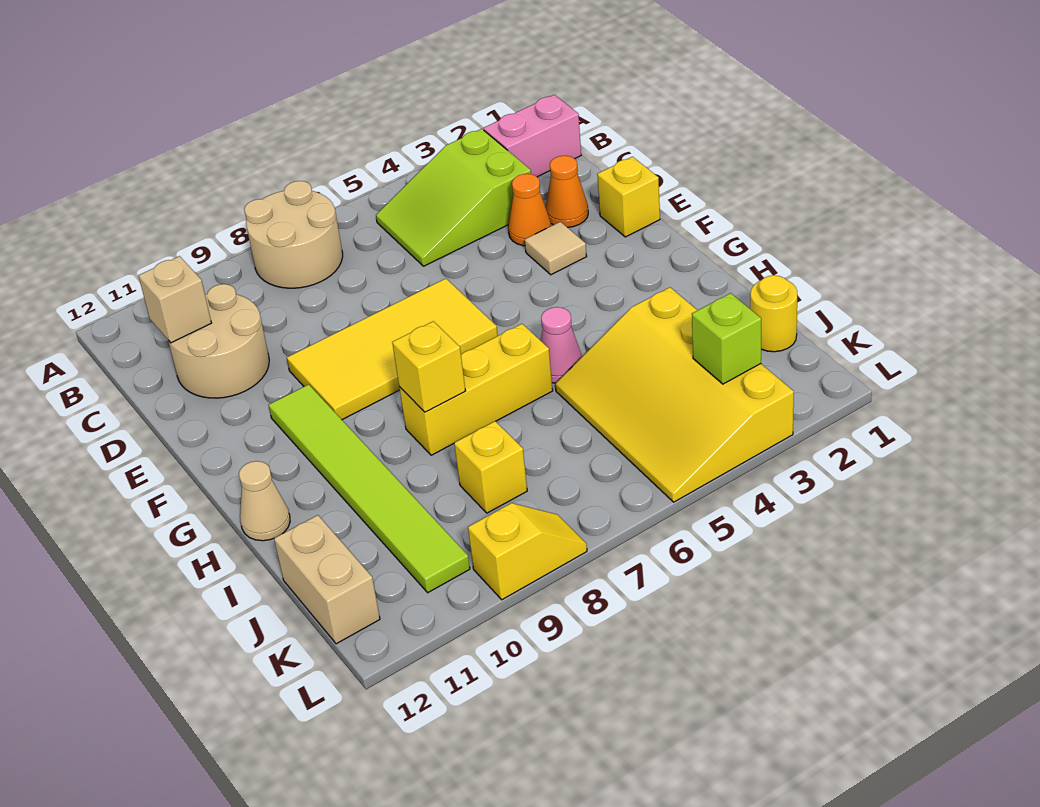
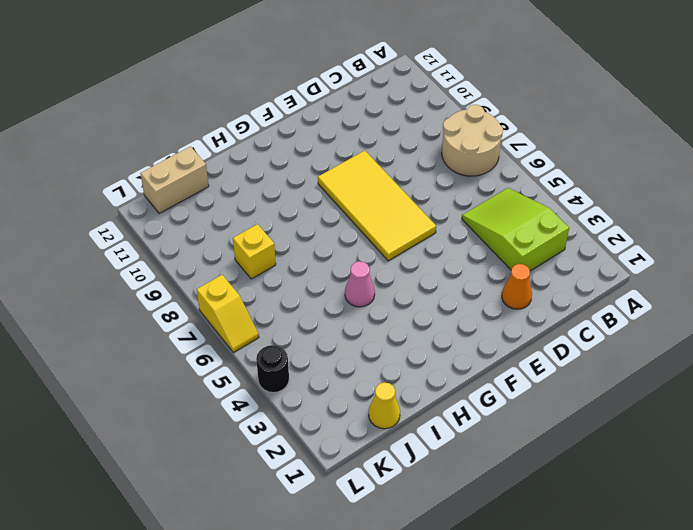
yellow 1x1 cone [369,382,400,429] -> yellow 1x1 round brick [750,275,797,352]
black 1x1 round brick [256,345,289,392] -> yellow 3x4 slope [555,287,794,502]
yellow 1x2 slope [197,275,259,353] -> yellow 1x2 slope moved to [468,503,587,600]
none -> pink 1x2 brick [484,95,581,177]
none -> tan 2x2 round brick [168,284,269,398]
none -> orange 1x1 cone [508,174,551,246]

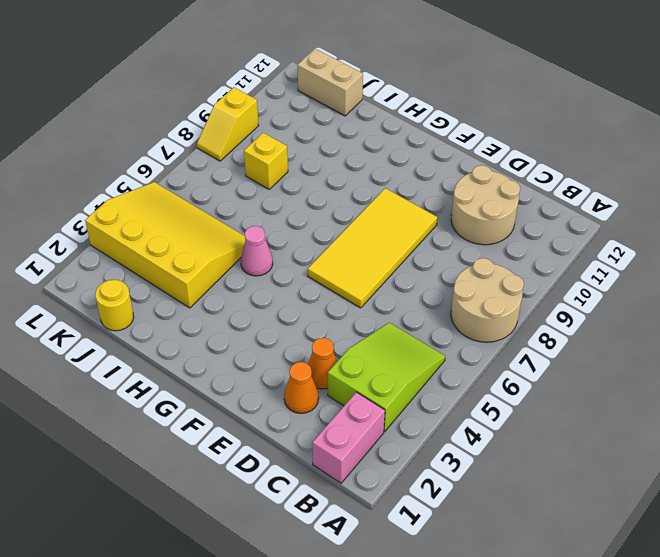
none -> yellow 1x1 brick [597,157,660,237]
none -> tan 1x1 tile [525,222,587,275]
none -> lime 1x6 tile [269,384,470,593]

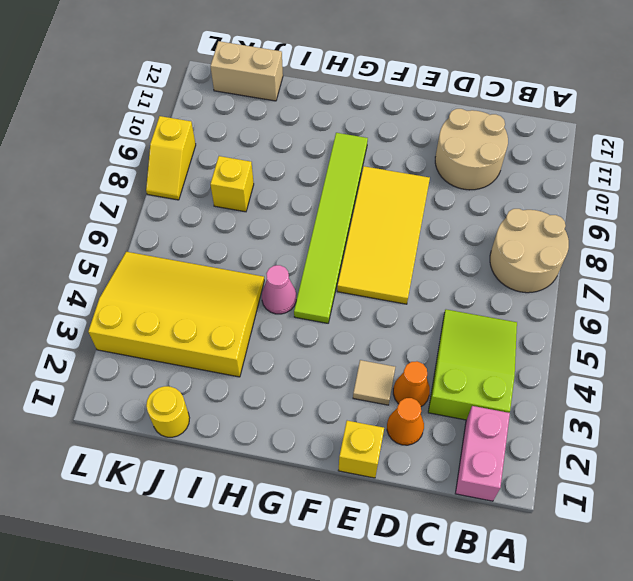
lime 1x6 tile [294,133,368,323] -> lime 1x6 tile turned to [269,384,470,593]
none -> yellow 1x3 brick [399,324,553,455]
none -> tan 1x1 cone [239,461,290,541]
none -> tan 1x1 brick [139,256,211,343]

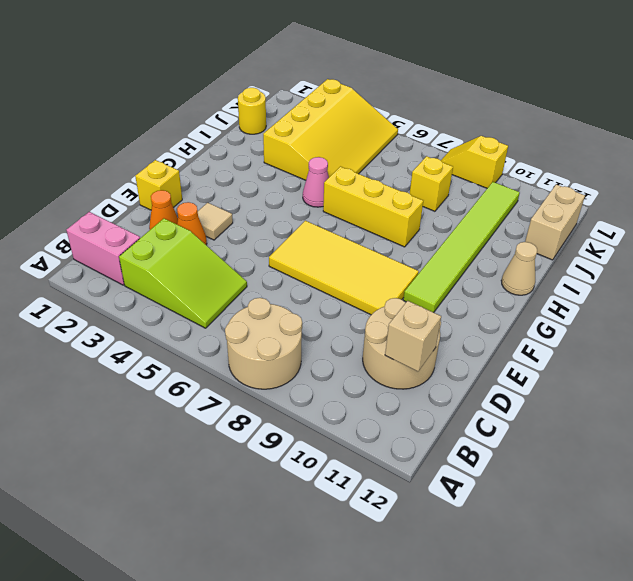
none -> yellow 1x1 brick [392,321,465,412]
none -> lime 1x1 brick [692,293,761,384]

